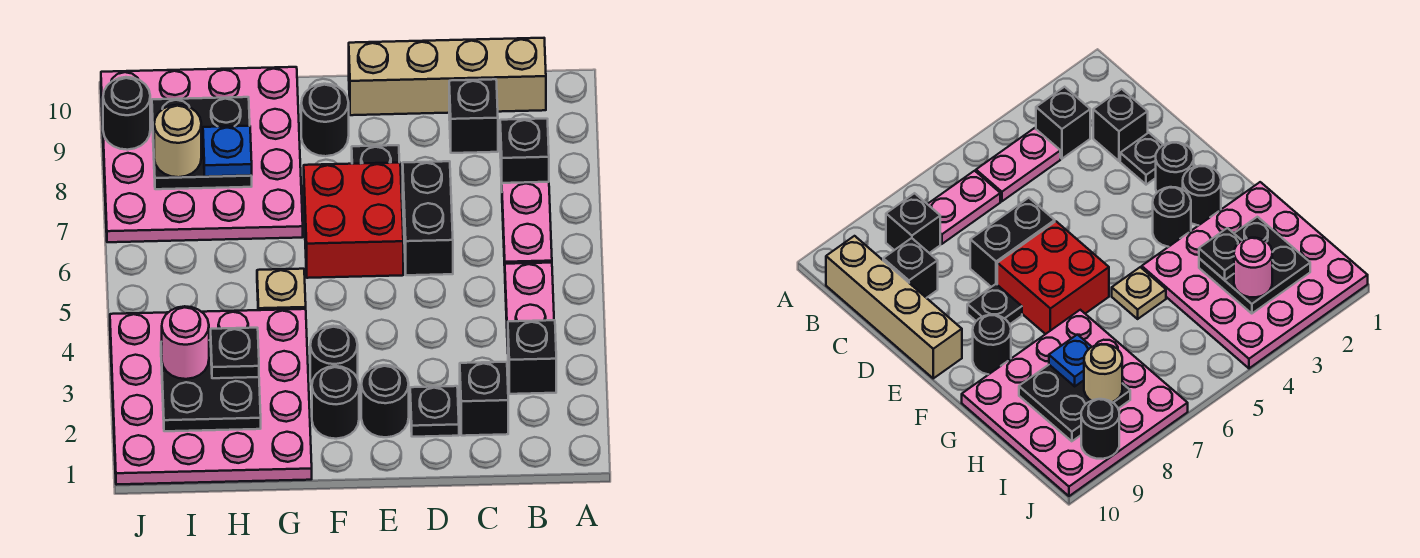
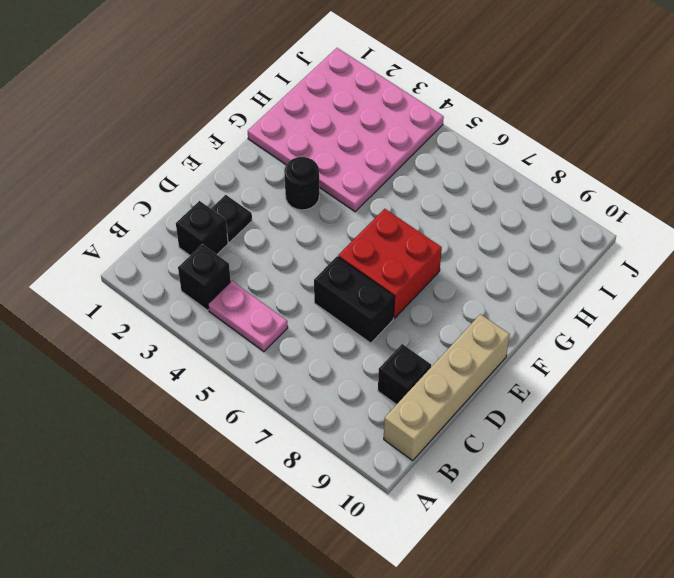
none -> pink 1x2 plate [502,182,552,265]
none -> black 1x1 brick [500,119,549,185]
none -> black 1x1 round brick [361,365,409,437]

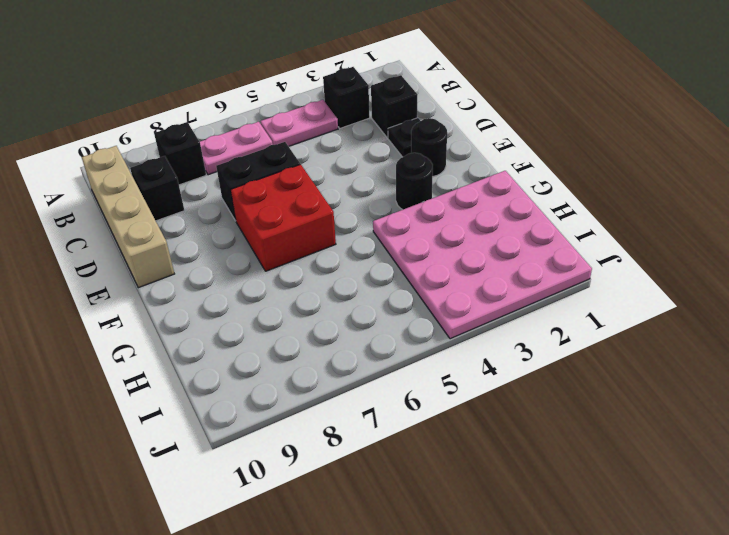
none -> black 1x1 plate [352,145,400,164]
none -> black 1x1 round brick [312,366,359,439]
none -> black 1x1 round brick [301,84,349,156]

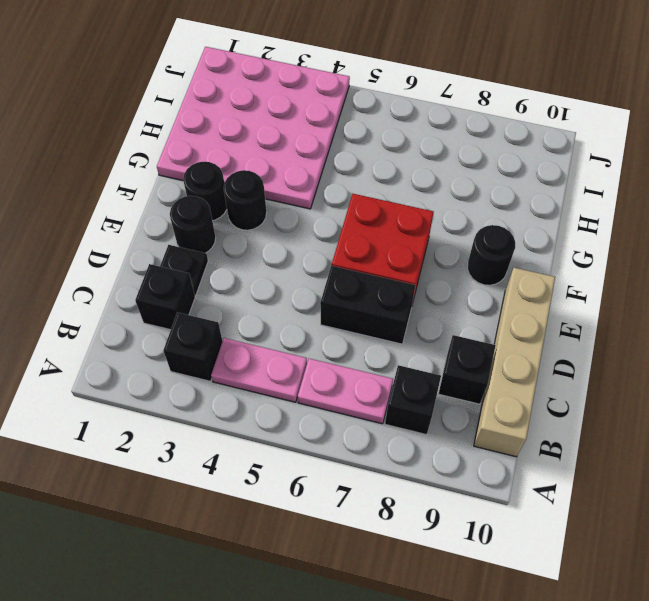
none -> black 1x1 plate [352,145,400,164]
none -> tan 1x1 plate [257,269,306,310]
none -> pink 4x4 plate [101,67,303,242]

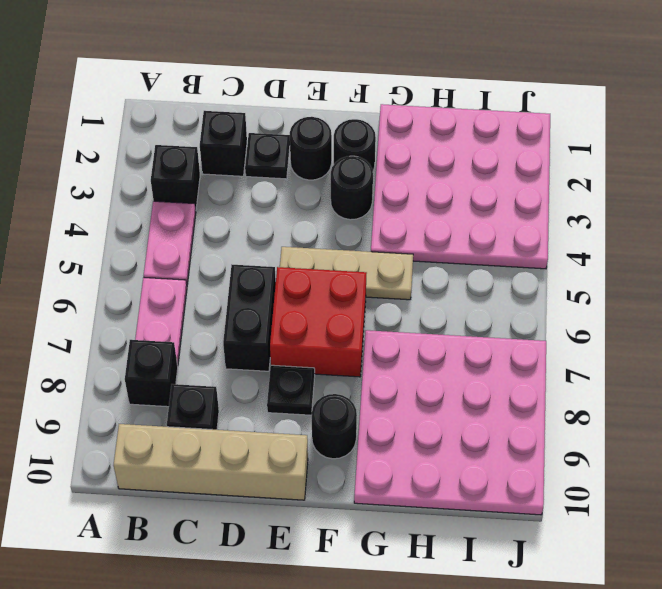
tan 1x3 plate [280,247,413,300] -> tan 1x1 plate [257,269,306,310]
none -> black 2x2 plate [161,340,261,431]
none -> black 2x2 plate [152,97,252,189]
none -> black 1x1 round brick [103,77,150,150]

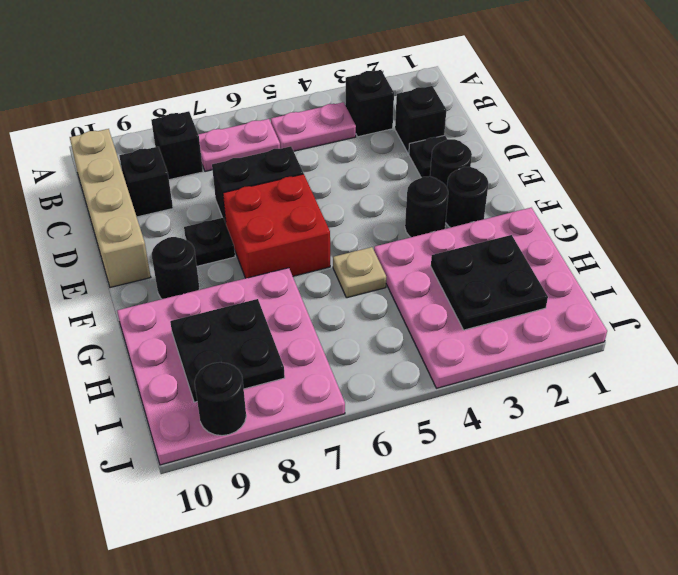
none -> black 1x1 plate [211,328,259,378]
none -> blue 1x1 plate [203,126,252,177]
none -> pink 1x1 round brick [162,306,209,379]

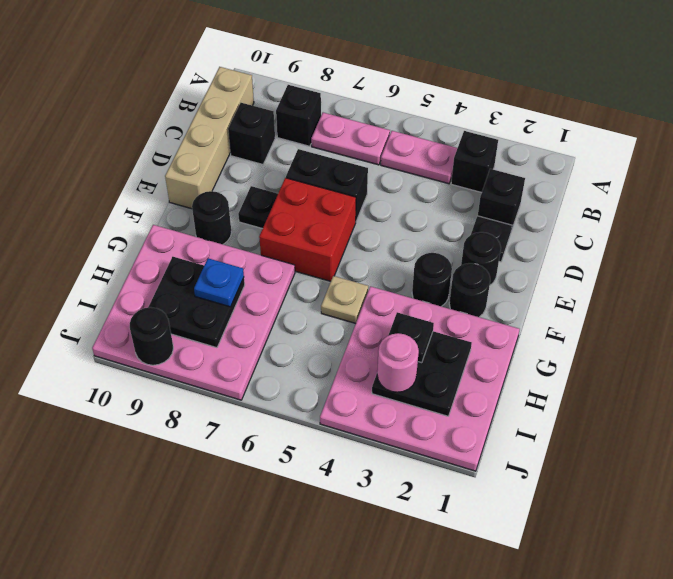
none -> tan 1x1 round brick [154,105,201,177]

